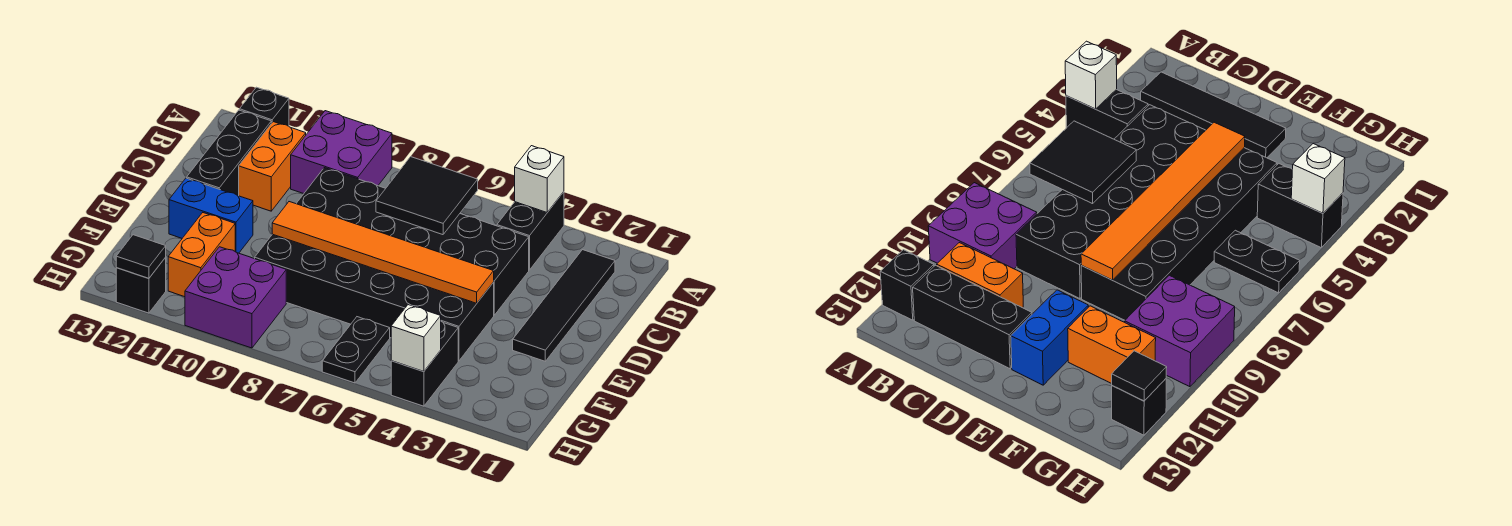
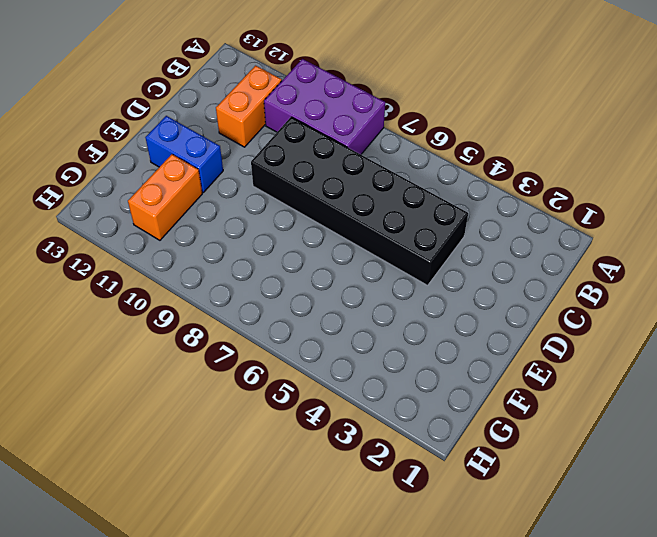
purple 2x3 brick [264,59,385,154] -> purple 2x2 brick [291,111,392,194]
none -> black 1x2 brick [497,192,564,270]
none -> black 1x1 brick [240,87,289,126]
none -> black 1x4 tile [513,250,615,361]

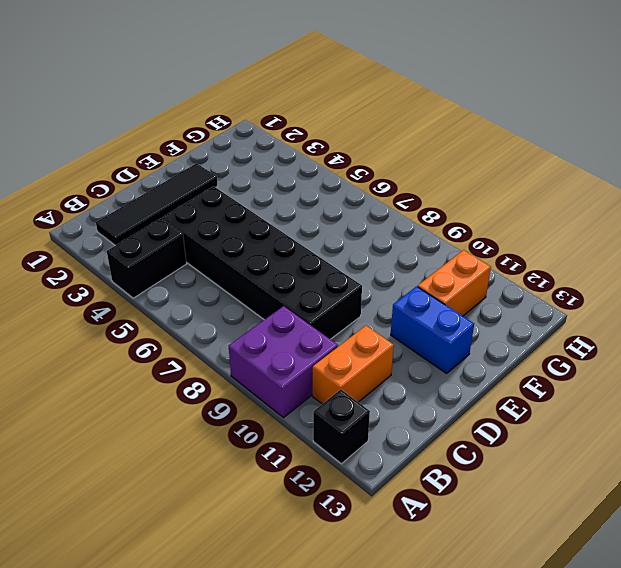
none -> black 1x3 brick [187,110,271,196]
none -> black 2x6 brick [255,234,494,361]
none -> black 1x2 brick [391,322,458,406]

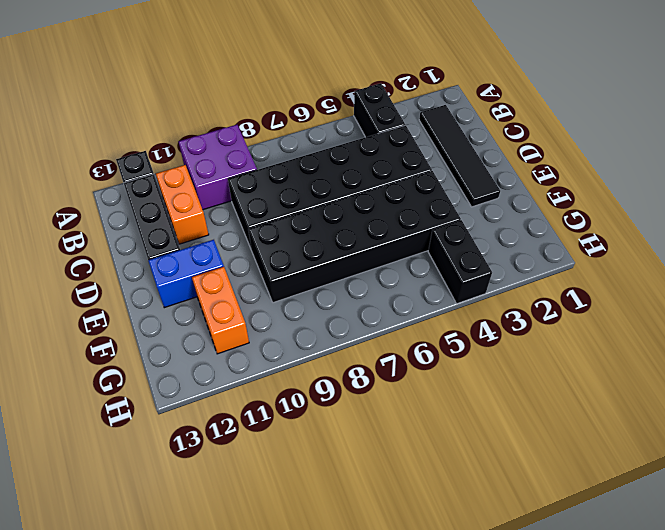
none -> black 1x2 plate [322,317,390,383]
none -> purple 2x2 brick [185,247,286,348]
none -> black 1x1 brick [116,258,166,313]

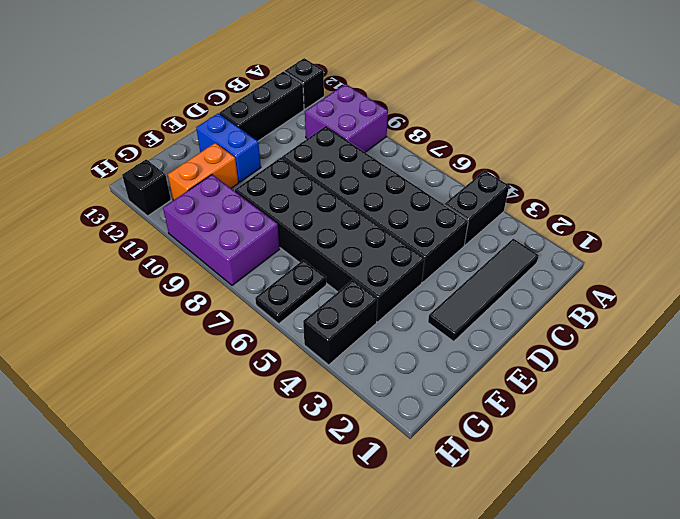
purple 2x3 brick [163,175,280,285] -> purple 2x2 brick [185,247,286,348]
none -> orange 1x2 brick [239,122,306,211]
none -> white 1x1 brick [515,146,564,212]
none -> black 2x2 tile [376,157,478,235]

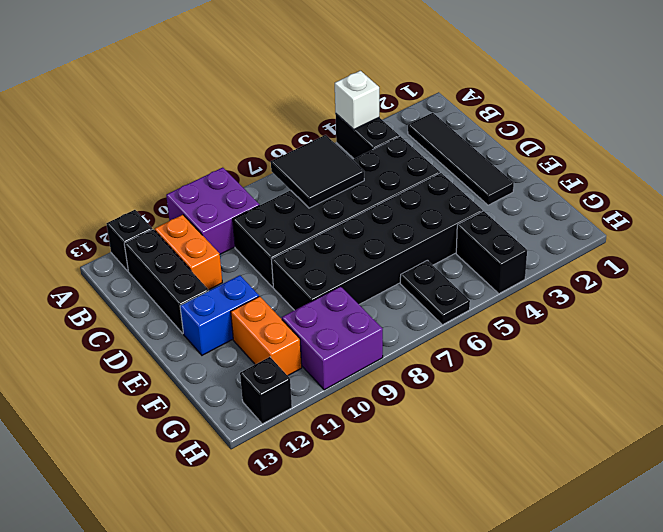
none -> orange 1x6 tile [272,202,494,303]
none -> white 1x1 brick [391,305,441,372]
none -> black 1x1 tile [116,235,166,278]

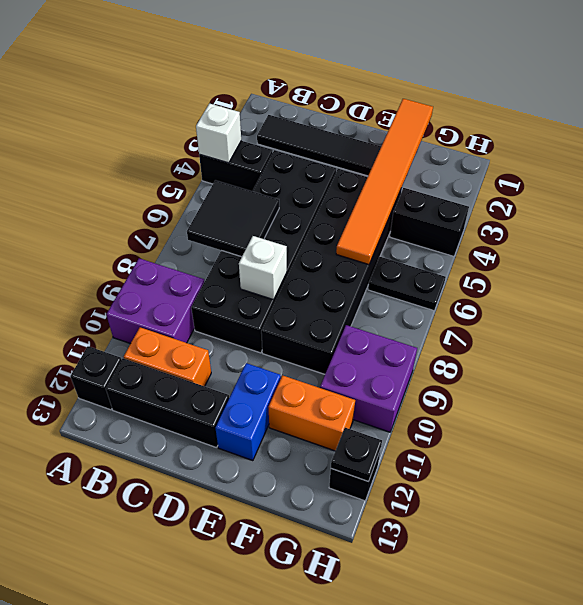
white 1x1 brick [239,236,287,300] -> white 1x1 brick moved to [391,305,441,372]
orange 1x6 tile [336,99,433,264] -> orange 1x6 tile moved to [272,202,494,303]
black 1x1 plate [331,428,382,482] -> black 1x1 tile [116,235,166,278]

